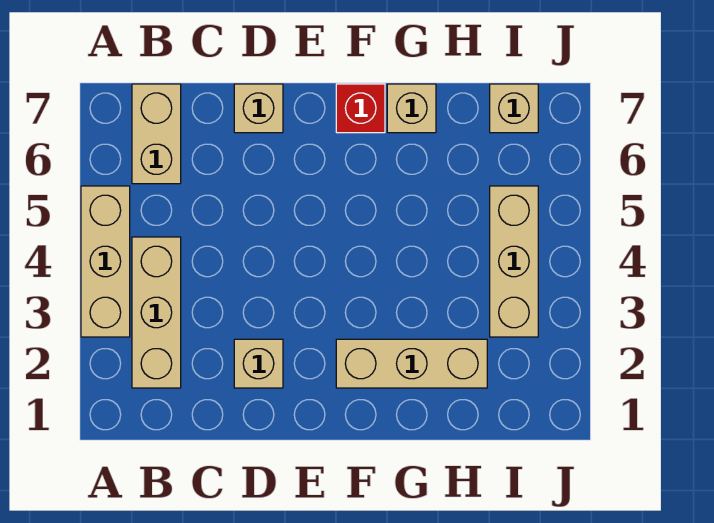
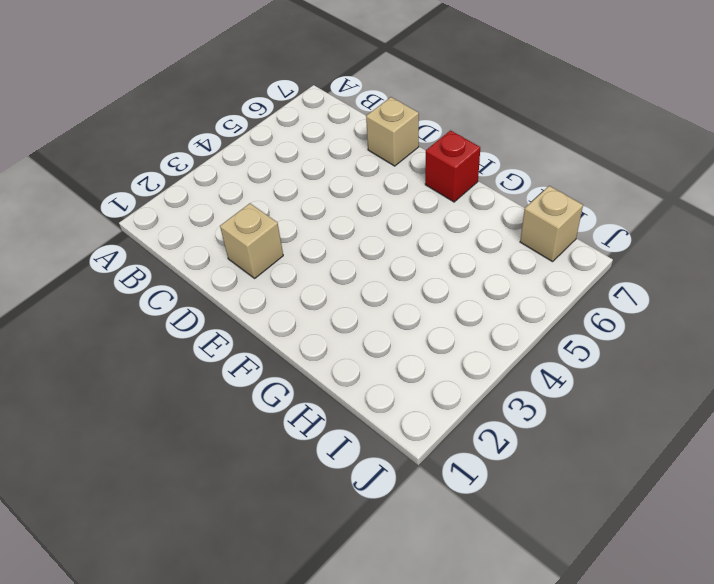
none -> tan 1x3 brick [81,186,130,337]
none -> tan 1x3 brick [132,237,181,388]

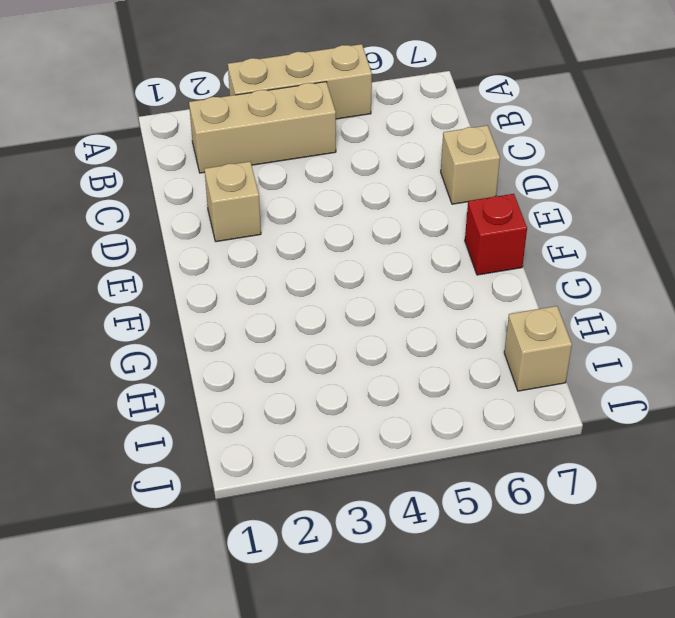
none -> tan 1x2 brick [132,84,181,184]
none -> tan 1x3 brick [336,339,487,388]

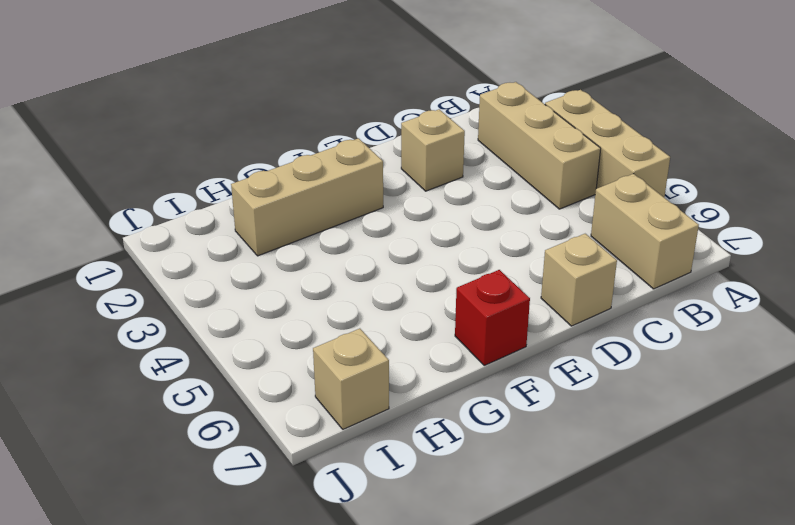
none -> tan 1x1 brick [387,84,436,133]
none -> tan 1x3 brick [490,186,538,337]

